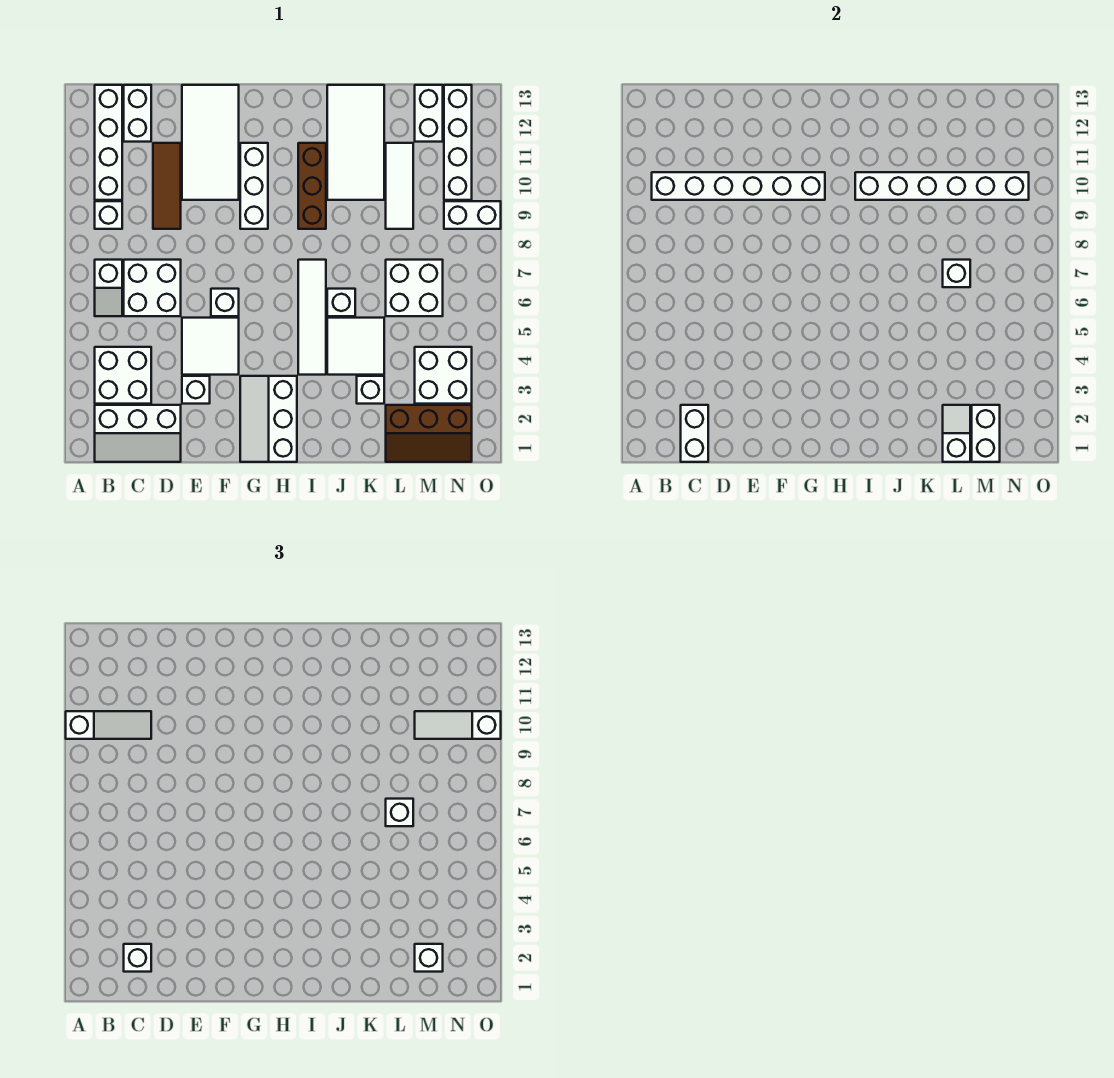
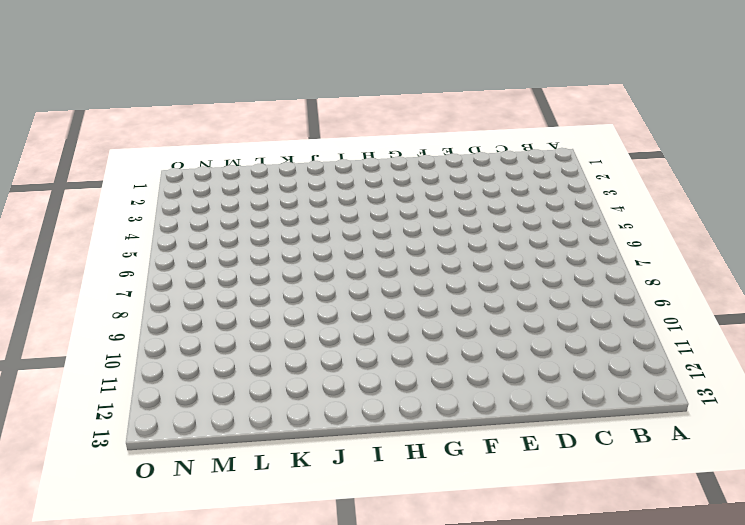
none -> white 2x3 slope [95,405,181,462]
none -> white 2x2 brick [95,347,151,404]
none -> white 1x2 slope [95,260,122,316]
none -> white 1x1 brick [95,201,122,229]

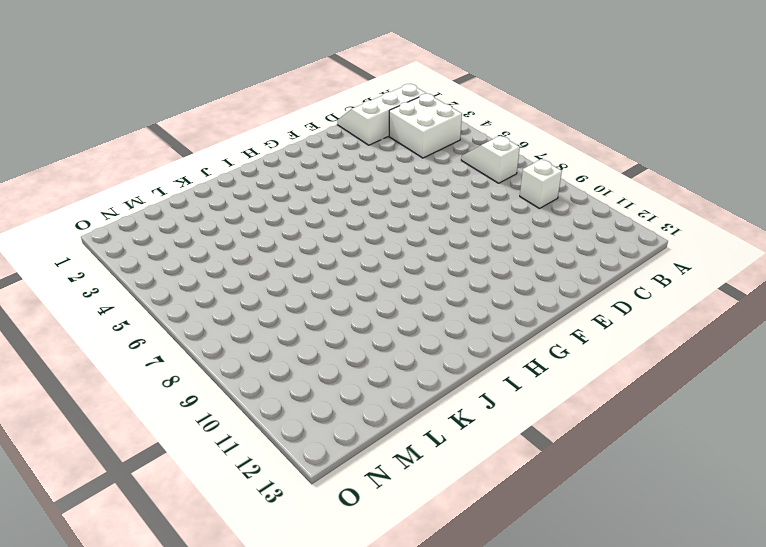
none -> white 1x4 brick [95,85,122,200]
none -> white 2x2 brick [124,260,181,316]
none -> white 1x2 brick [124,85,151,142]
none -> brown 1x3 tile [153,143,181,229]

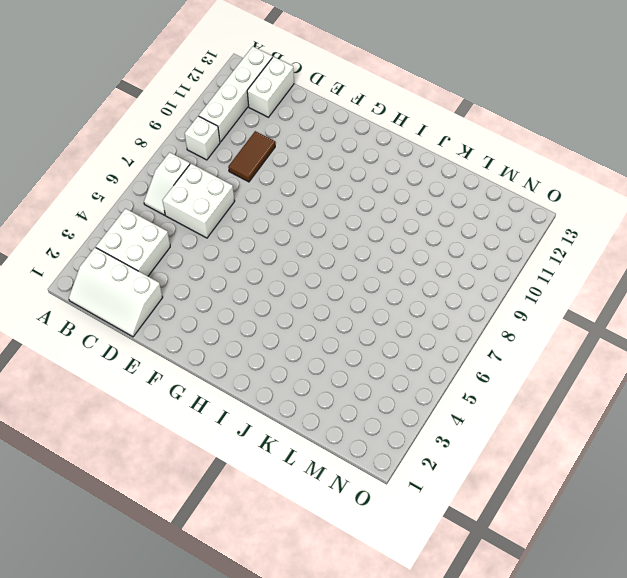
brown 1x2 tile [228,131,275,182] -> brown 1x3 tile [153,143,181,229]
none -> white 1x1 brick [182,376,210,404]
none -> white 2x2 tile [182,318,239,375]
none -> white 2x4 tile [182,85,239,200]
none -> white 1x1 brick [211,289,239,316]

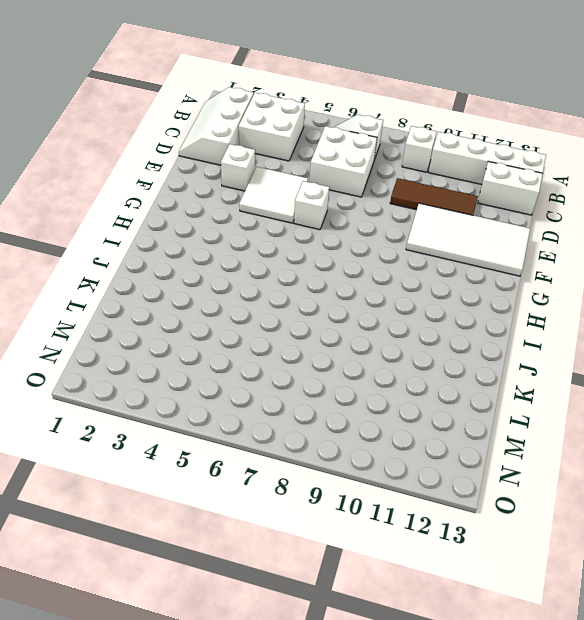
none -> white 2x3 slope [240,376,297,462]
none -> white 1x3 brick [240,143,268,229]
none -> white 1x4 tile [298,260,326,375]
none -> brown 1x3 brick [298,143,326,229]

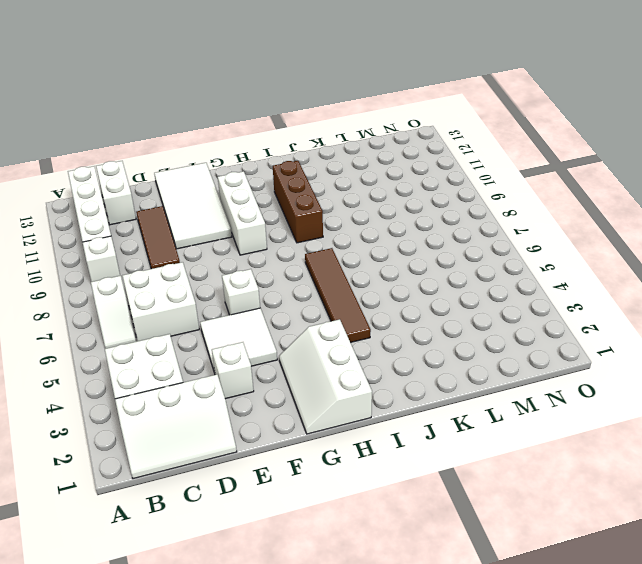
brown 1x4 tile [305,248,371,343] -> white 1x4 tile [298,260,326,375]
none -> white 2x2 tile [327,318,384,375]
none -> white 1x1 brick [327,289,355,316]
none -> white 2x4 tile [327,85,384,200]
none -> white 1x1 brick [357,376,384,404]

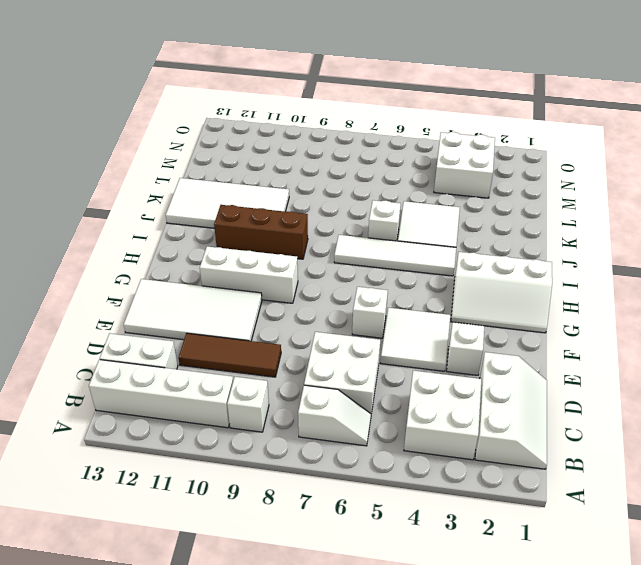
none -> white 1x1 brick [357,376,384,404]
none -> brown 2x3 slope [386,405,472,462]
none -> white 2x2 brick [386,260,443,316]
none -> white 1x3 tile [386,143,413,229]

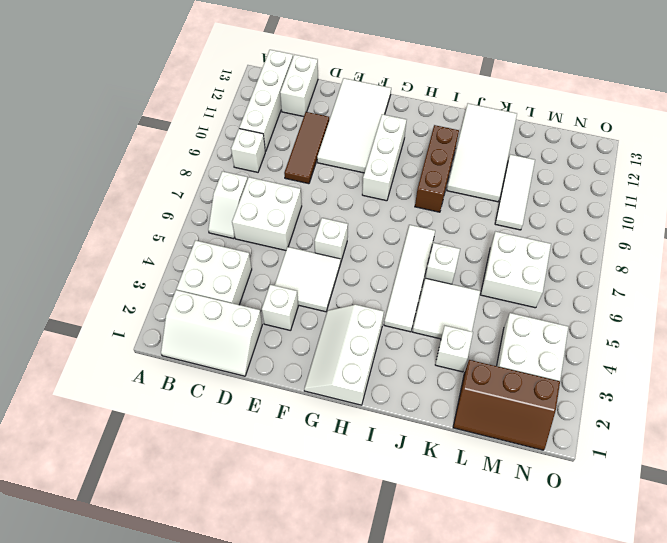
none -> white 1x2 brick [415,85,443,142]
none -> white 1x2 brick [444,201,501,229]
none -> white 1x4 brick [444,85,472,200]
none -> white 1x6 brick [652,172,825,200]

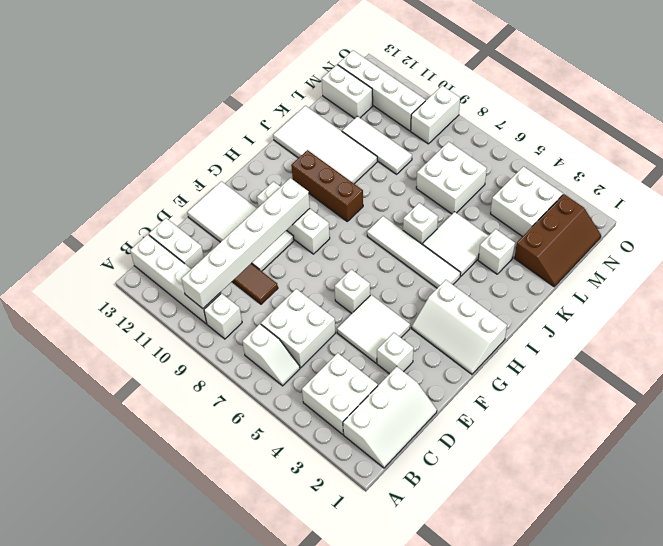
none -> white 1x2 brick [681,405,708,462]
none -> white 1x6 brick [855,172,1029,200]
none -> white 1x2 slope [943,405,970,462]
none -> white 1x1 brick [943,260,970,287]

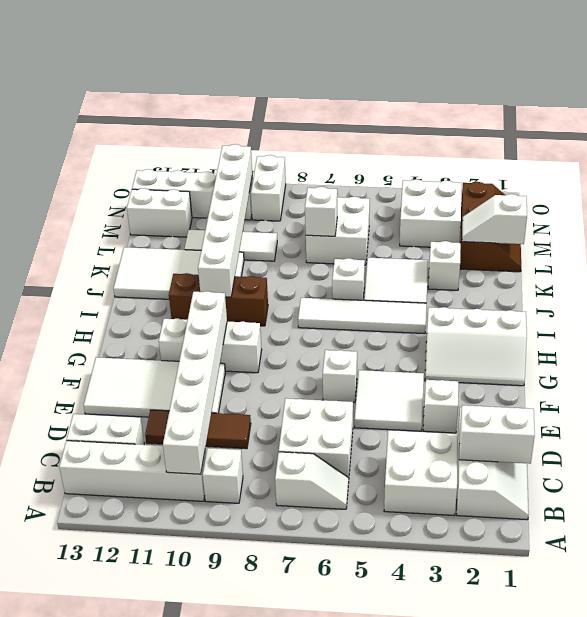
none -> white 1x2 brick [972,405,1000,462]
none -> white 1x3 slope [66,711,151,739]
none -> white 1x1 brick [124,944,151,972]
none -> white 1x1 brick [386,799,413,826]

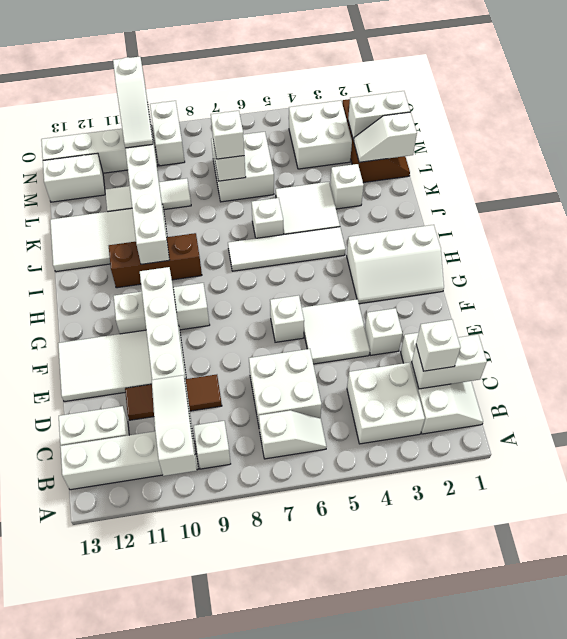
none -> white 1x1 brick [415,944,443,972]

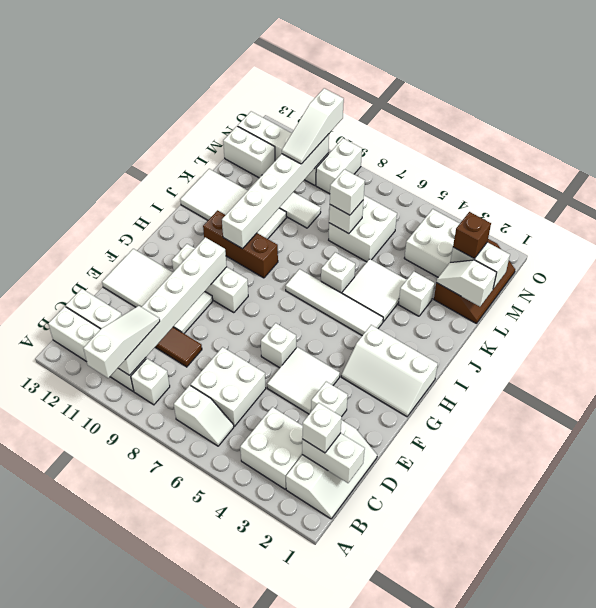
brown 1x1 brick [453,212,491,258] -> white 1x1 brick [415,944,443,972]

